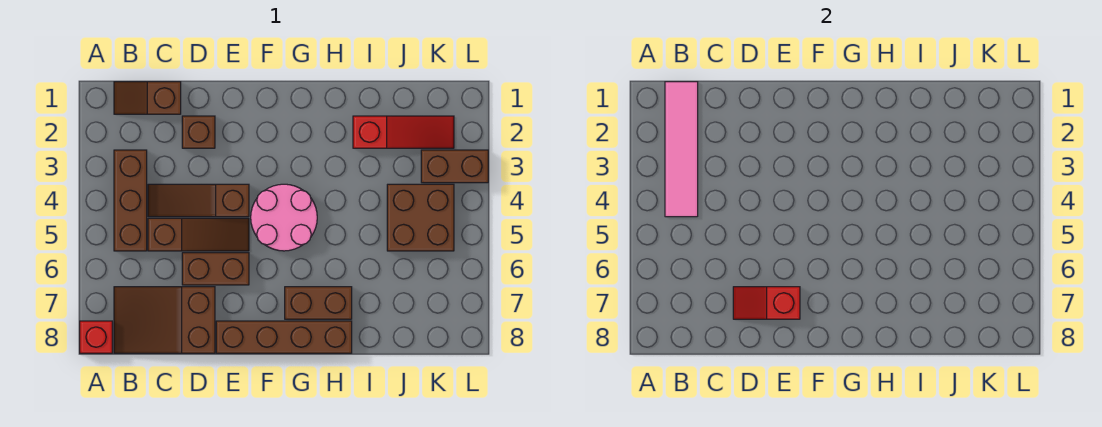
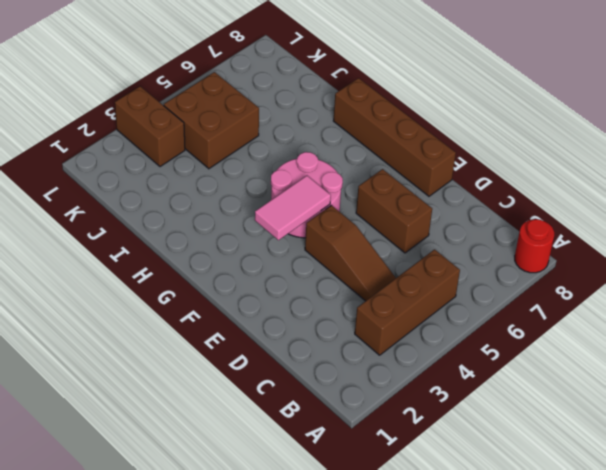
red 1x1 round brick [515,219,554,273] -> red 1x1 brick [80,321,112,353]
pink 1x2 tile [255,176,331,240] -> none
none -> brown 1x2 slope [114,82,181,114]
none -> brown 2x3 slope [114,287,215,353]
none -> brown 1x3 slope [148,218,249,251]

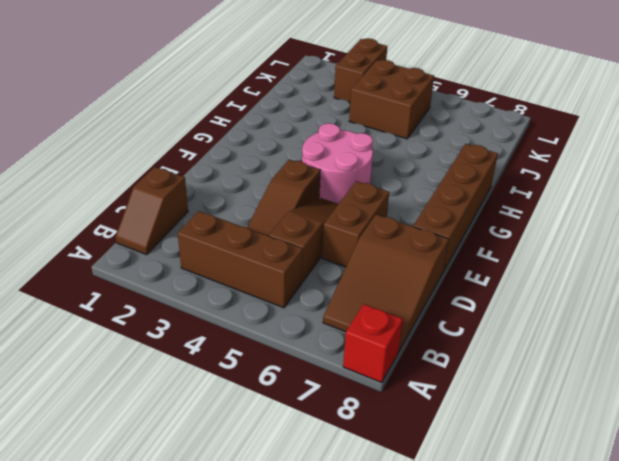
none -> brown 1x1 brick [182,116,215,148]
none -> brown 1x2 brick [285,287,352,319]
none -> red 1x3 slope [353,116,454,148]

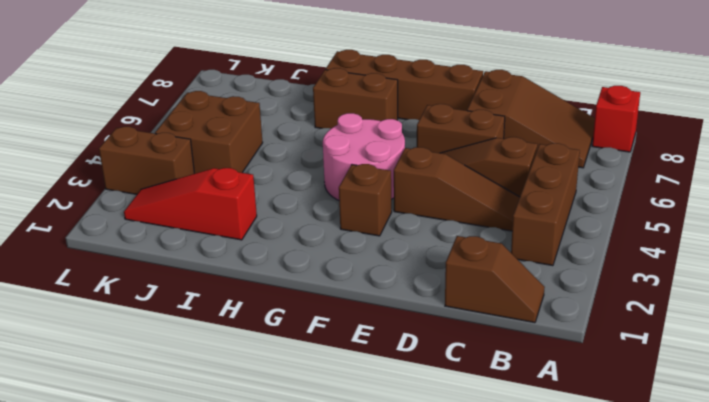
brown 1x1 brick [339,164,392,236] -> brown 1x1 brick moved to [182,116,215,148]
none -> pink 1x4 tile [665,82,698,217]
none -> red 1x2 slope [733,287,800,319]

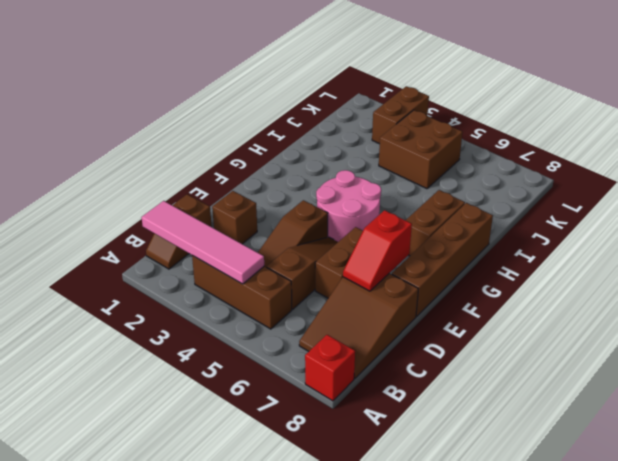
none -> red 1x3 slope [353,116,454,148]

